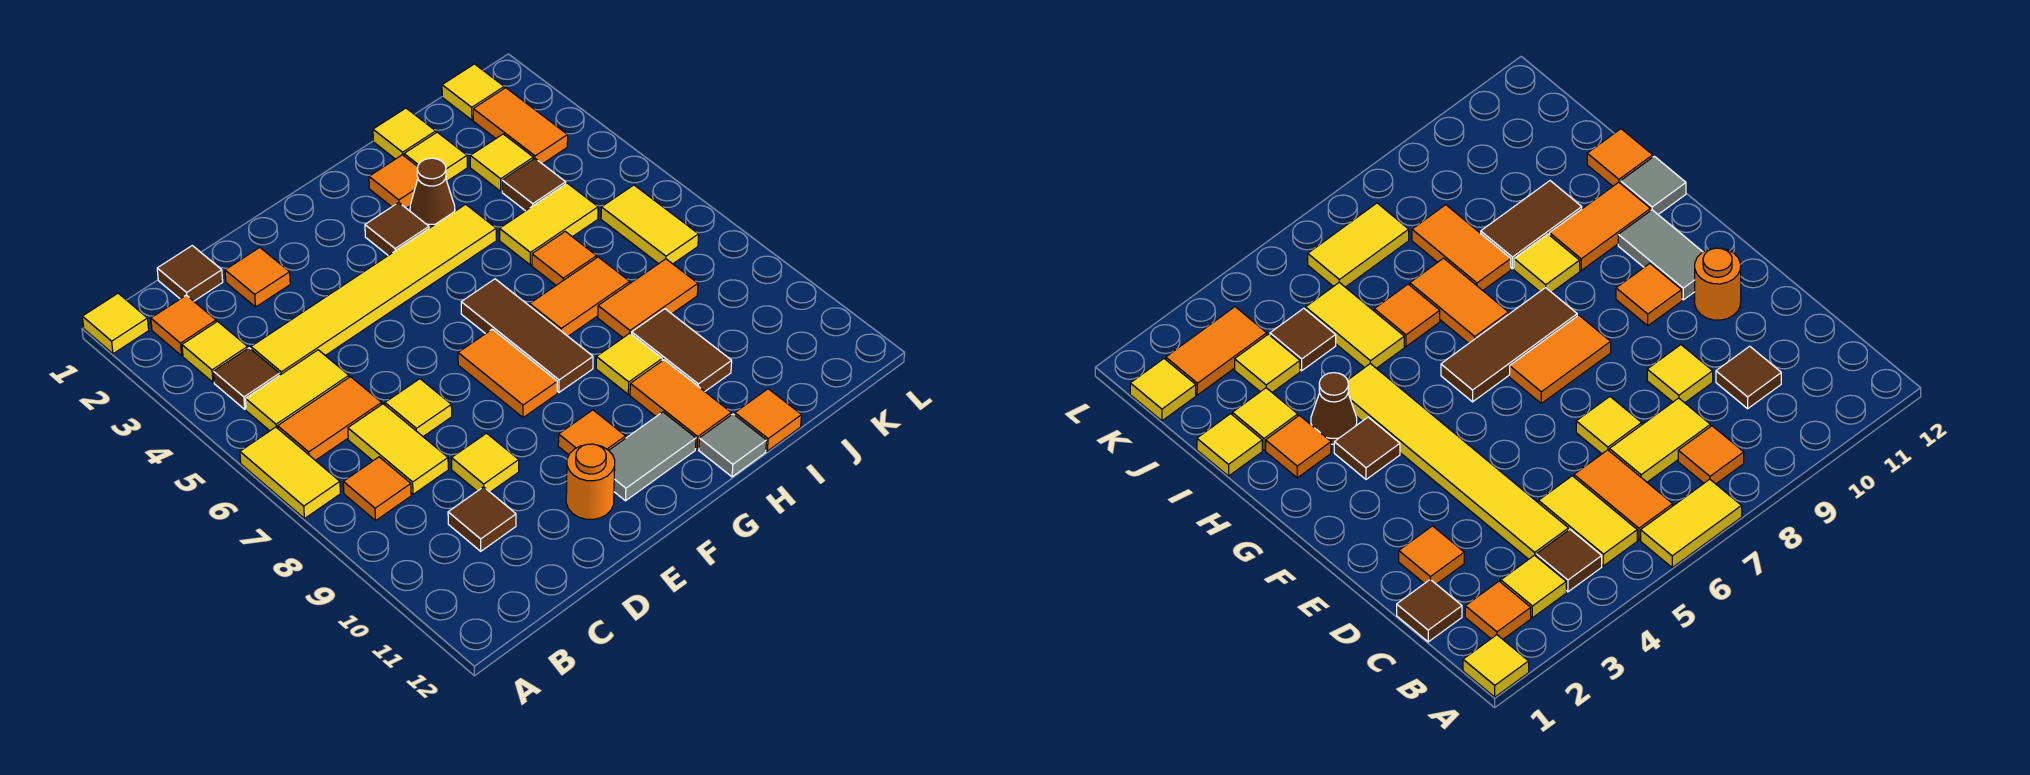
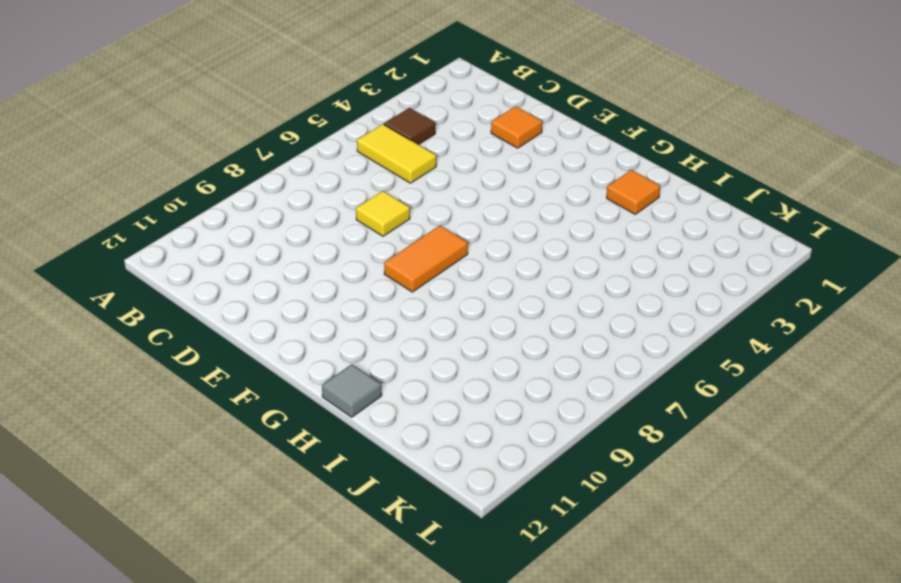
none -> yellow 1x1 tile [82,293,149,354]
none -> yellow 1x2 tile [240,427,340,519]
none -> orange 1x1 tile [151,295,216,356]
none -> yellow 1x1 tile [182,321,248,382]

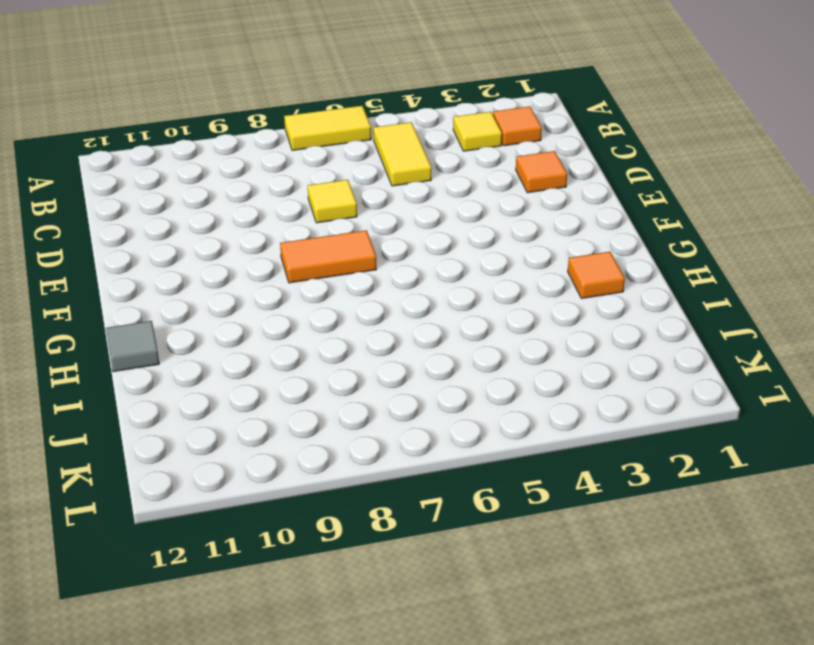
none -> yellow 1x1 tile [82,293,149,354]
none -> brown 1x1 tile [214,348,280,409]
none -> orange 1x2 tile [278,377,382,460]
none -> orange 1x1 tile [343,457,411,521]

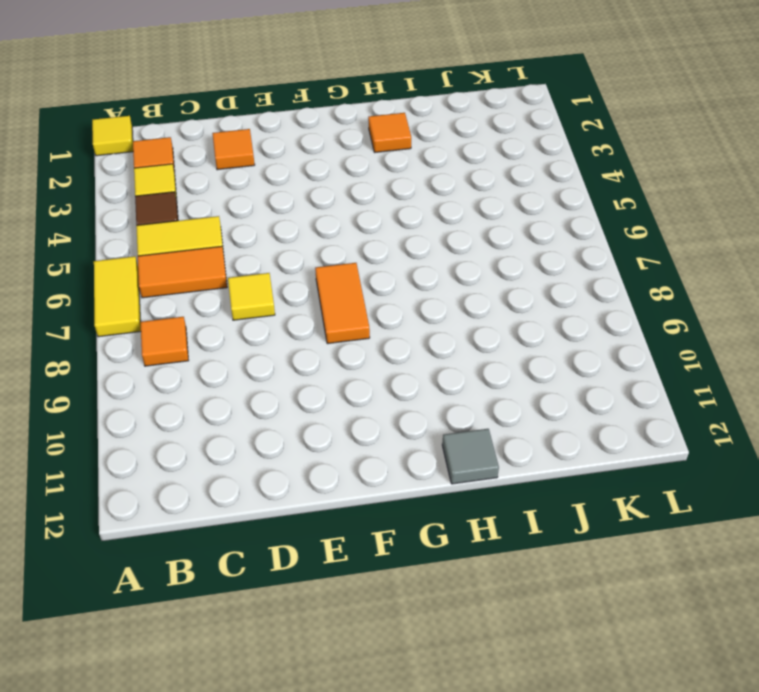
none -> brown 1x1 tile [157,246,223,301]
none -> yellow 1x6 tile [251,204,496,375]
none -> yellow 1x2 tile [348,404,448,494]
none -> brown 1x1 tile [448,487,516,551]

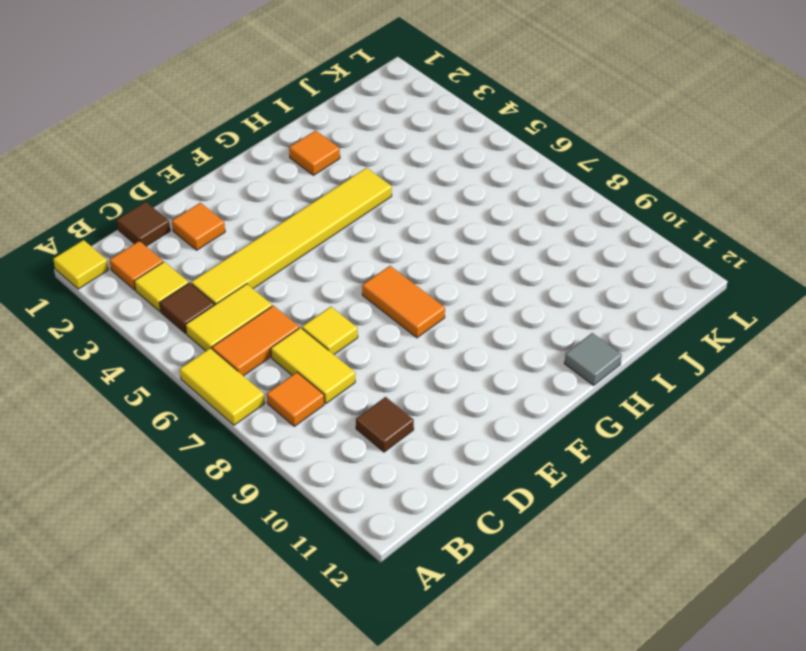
none -> yellow 1x1 tile [452,433,519,492]
none -> orange 1x1 round brick [566,444,615,519]
none -> orange 1x1 tile [558,410,626,455]
none -> grey 1x2 tile [609,412,696,501]

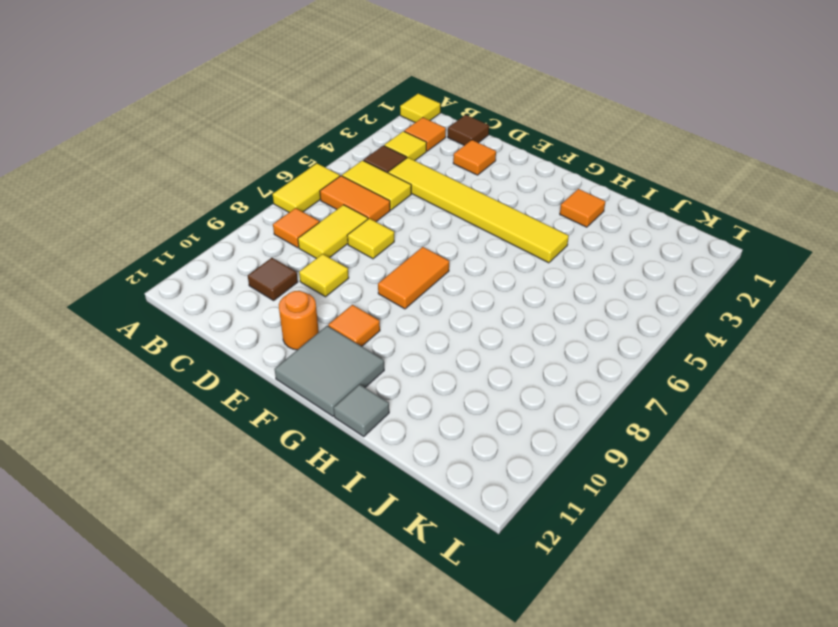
grey 2x2 tile [275,326,384,416] -> grey 1x2 tile [609,412,696,501]
none -> brown 1x1 tile [365,203,429,255]
none -> brown 1x3 tile [461,279,593,392]
none -> brown 1x1 cone [410,158,455,228]
none -> orange 1x2 tile [530,257,630,336]

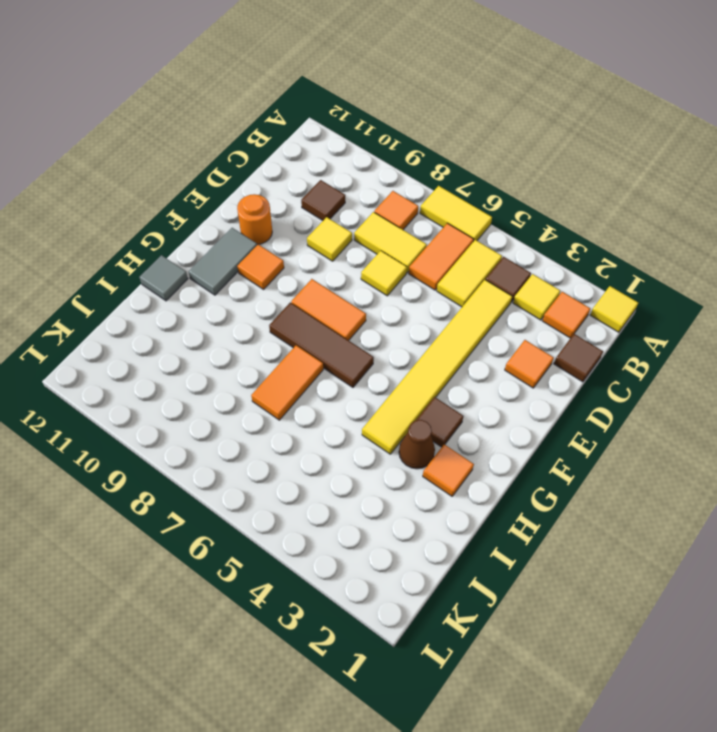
none -> yellow 1x1 tile [596,333,662,394]
none -> orange 1x2 tile [630,360,731,449]
none -> yellow 1x1 tile [373,108,436,159]
none -> yellow 1x1 tile [404,132,467,181]

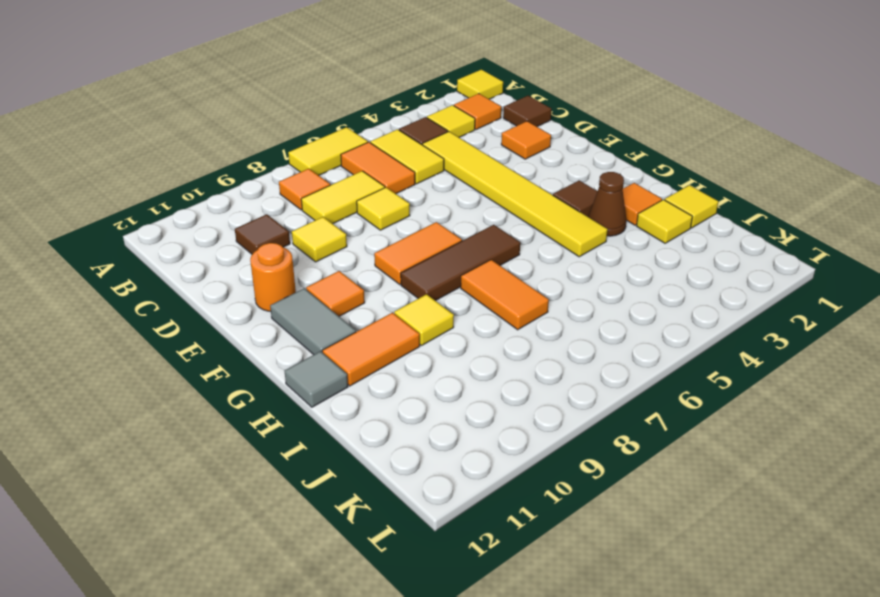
none -> yellow 1x2 tile [500,183,598,265]
none -> orange 1x1 tile [532,232,597,285]
none -> orange 1x2 tile [598,259,698,338]
none -> brown 1x2 tile [632,309,732,391]

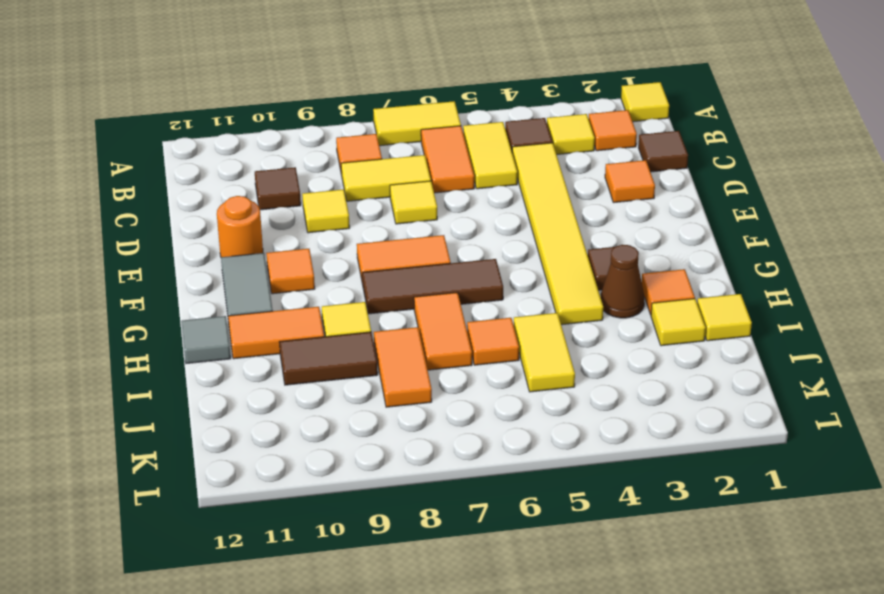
none -> orange 1x1 tile [735,389,801,451]
none -> yellow 1x1 tile [470,134,533,191]
none -> brown 1x1 tile [502,159,566,211]
none -> yellow 1x1 tile [442,64,504,120]

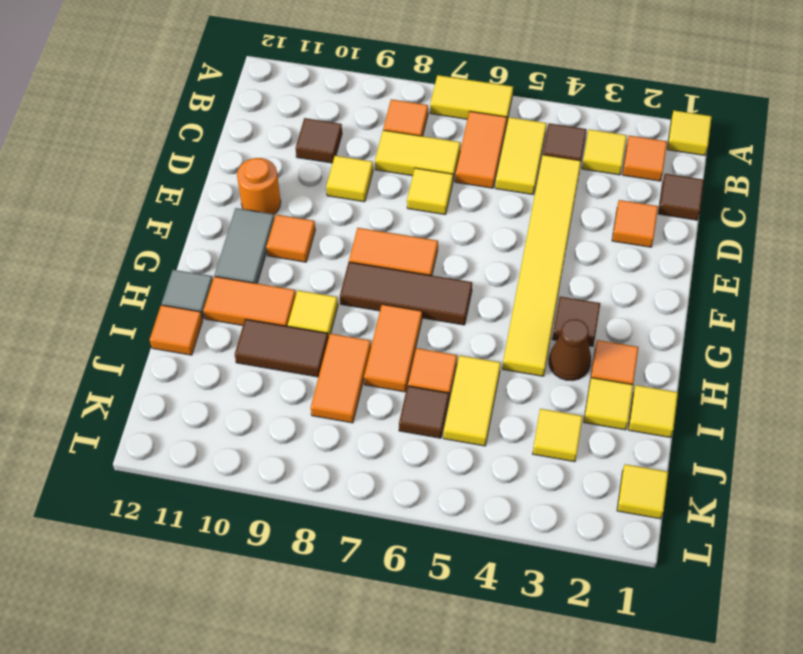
brown 1x1 tile [399,386,449,438] -> brown 1x1 tile moved to [502,159,566,211]
none -> orange 1x2 tile [473,88,568,164]
none -> yellow 1x2 tile [601,185,699,264]

